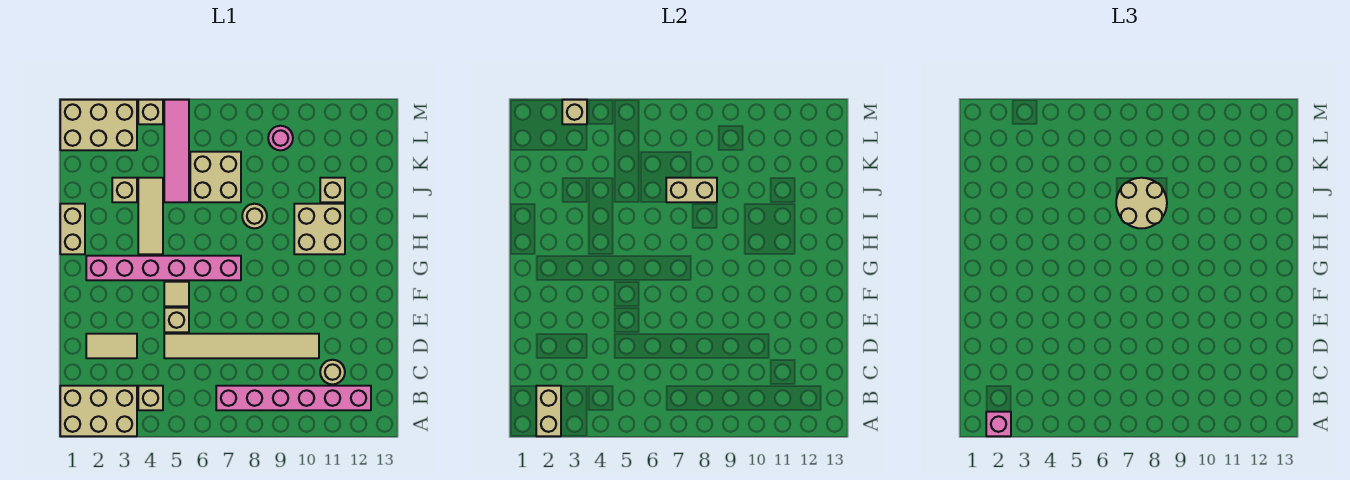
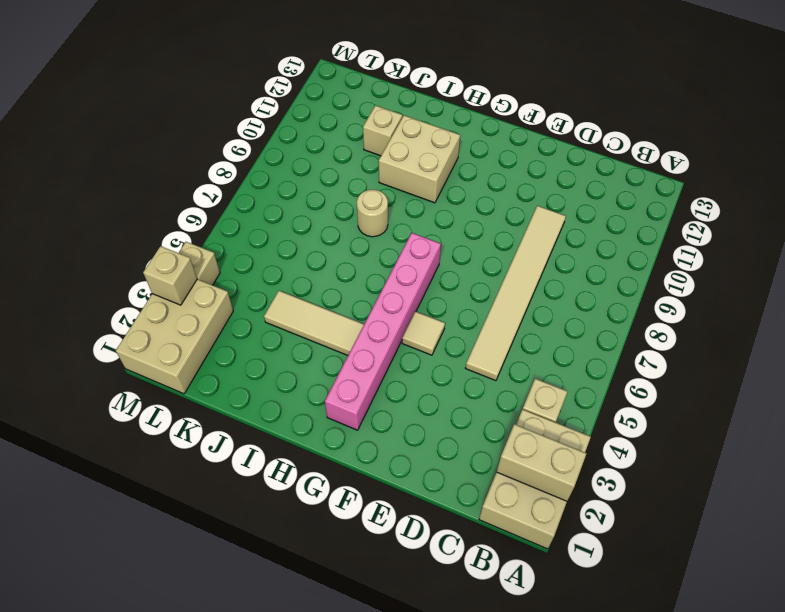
none -> pink 1x6 brick [216,386,371,410]
none -> tan 1x1 round brick [320,360,345,384]
none -> tan 1x2 tile [86,334,137,358]

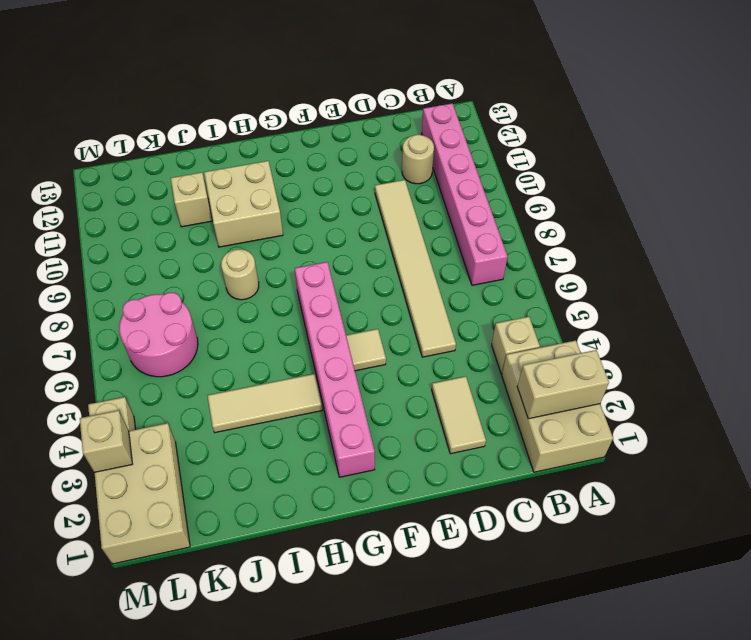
pink 2x2 round brick [119,293,198,377] -> tan 2x2 brick [190,152,241,202]
none -> tan 1x1 brick [164,308,189,332]
none -> tan 1x2 brick [60,204,85,254]
none -> tan 1x1 brick [112,178,137,202]

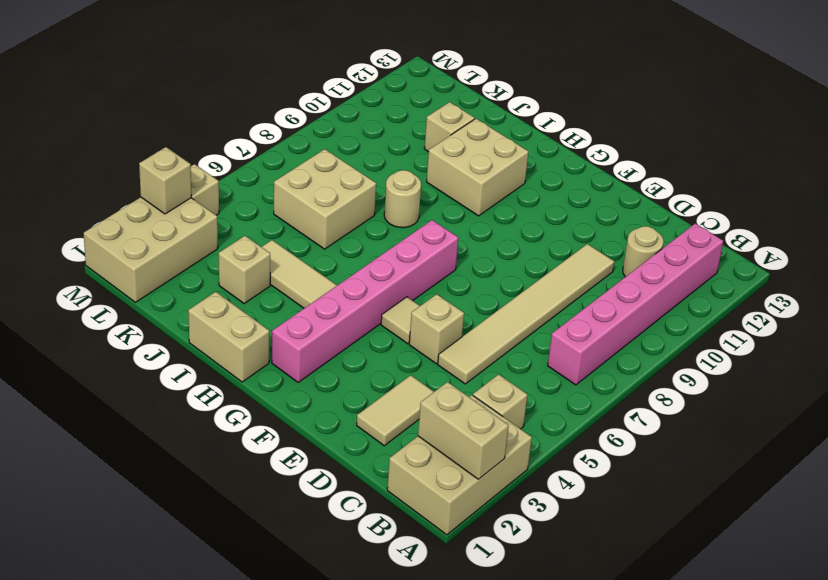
none -> pink 1x4 tile [164,100,189,202]
none -> pink 1x1 round brick [268,126,293,150]
none -> tan 1x2 brick [666,178,717,202]

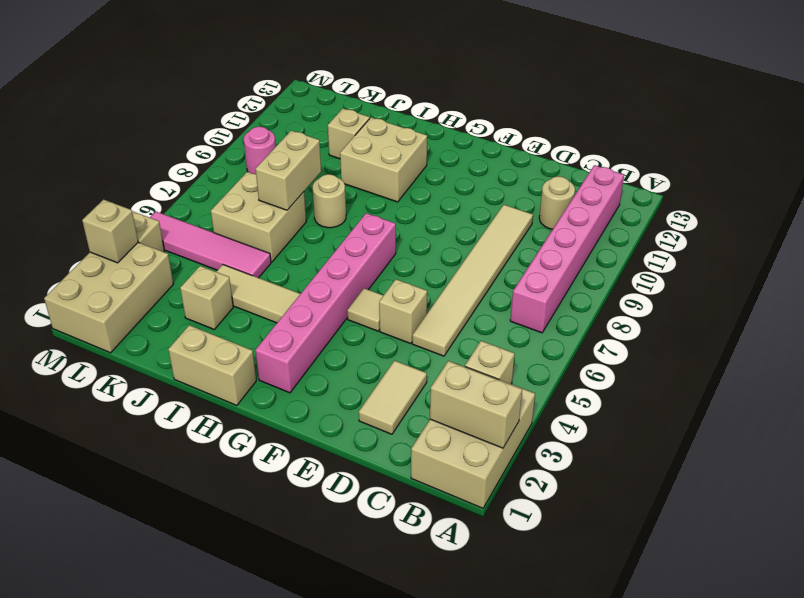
none -> pink 1x1 brick [986,412,1011,436]
none -> tan 2x2 round brick [1116,178,1167,228]

